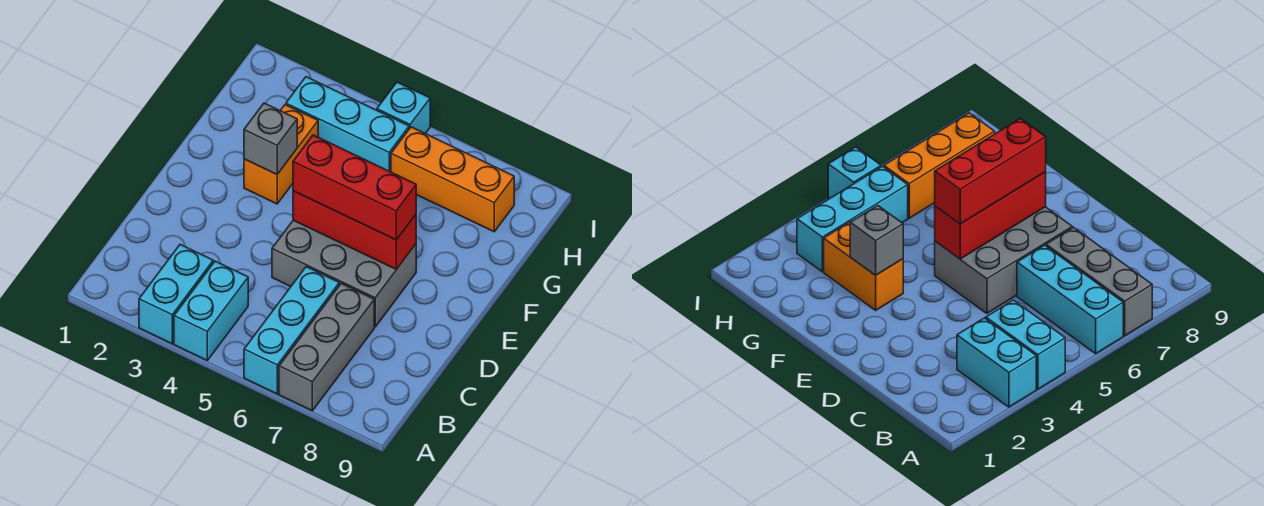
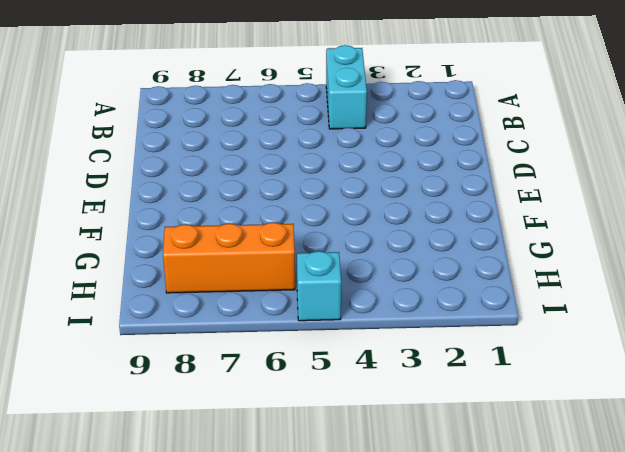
none -> cyan 1x2 brick [139,245,213,344]
none -> cyan 1x3 brick [244,267,339,394]
none -> grey 1x3 brick [279,284,374,411]

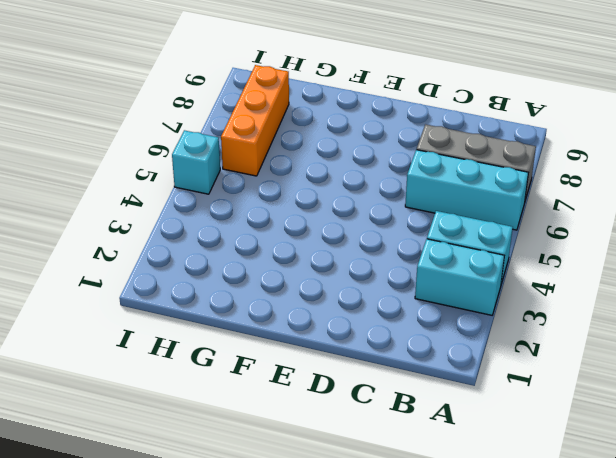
none -> grey 2x3 brick [272,220,416,327]
none -> orange 1x2 brick [244,105,318,204]
none -> cyan 1x3 brick [286,77,409,172]

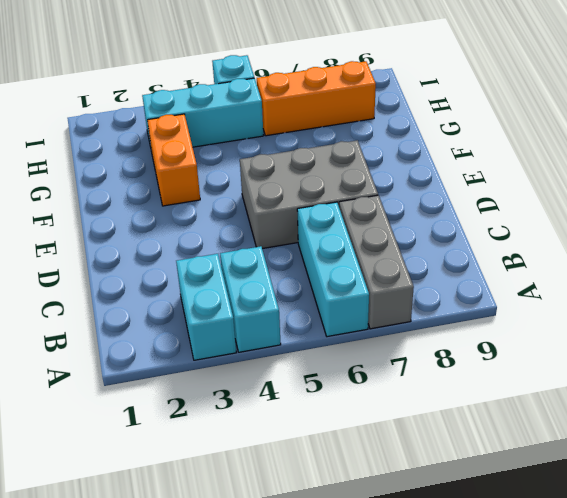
none -> red 1x3 brick [293,191,416,269]
none -> grey 1x1 brick [244,103,297,174]
none -> red 1x3 brick [293,135,416,240]

